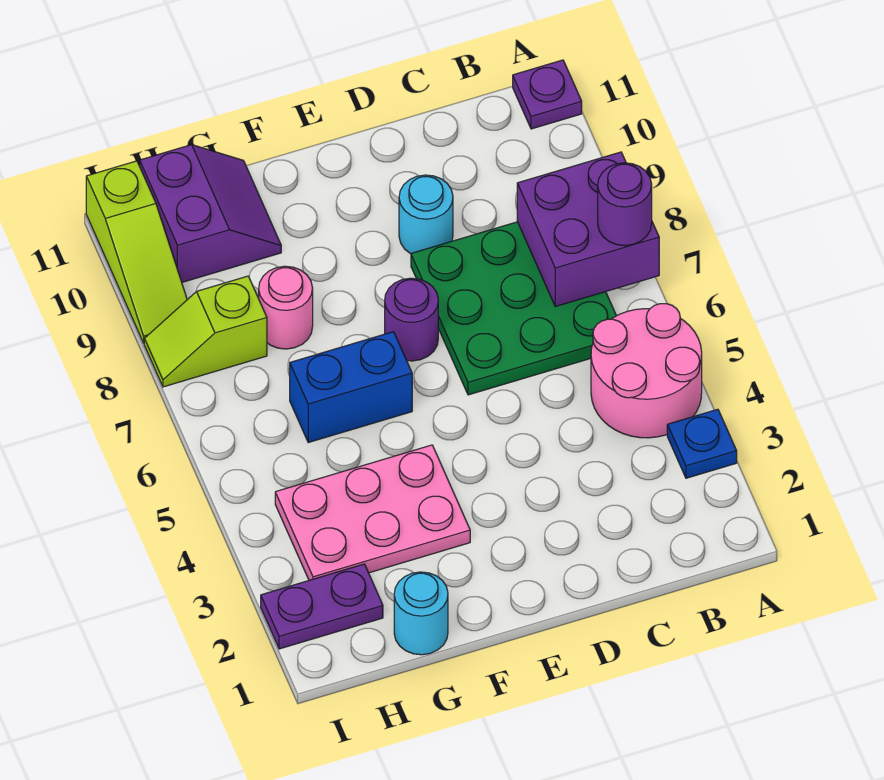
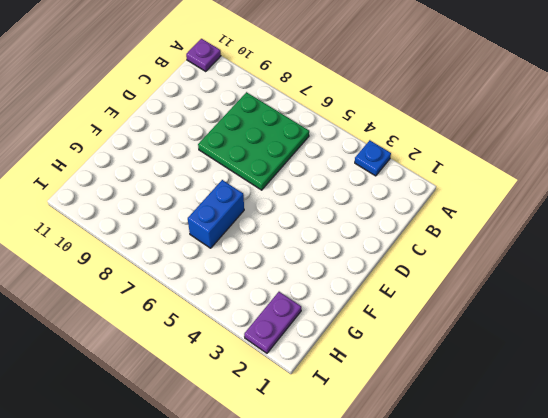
none -> pink 2x2 round brick [591,304,702,438]
none -> cyan 1x1 round brick [399,175,453,254]
none -> purple 1x1 round brick [385,278,438,361]

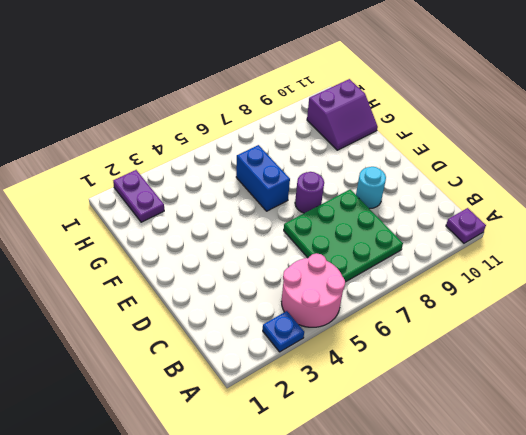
none -> pink 2x3 plate [275,445,470,580]
none -> cyan 1x1 round brick [394,572,448,655]
none -> pink 1x1 round brick [259,266,313,349]

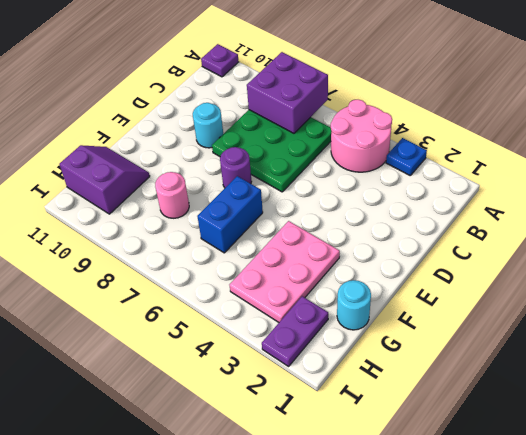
none -> lime 1x2 slope [144,276,267,387]
none -> lime 1x3 slope [86,161,187,343]
none -> purple 1x1 round brick [598,163,652,246]

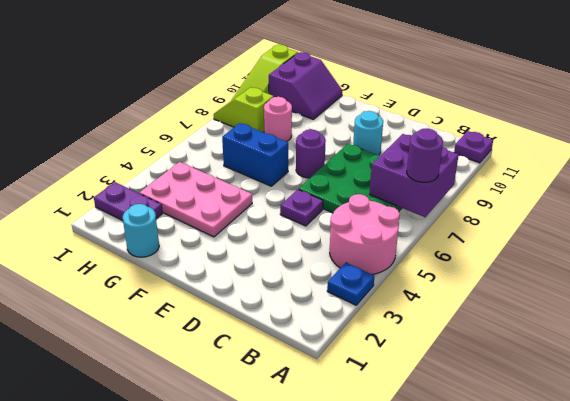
purple 1x1 plate [280,189,323,226] -> none

